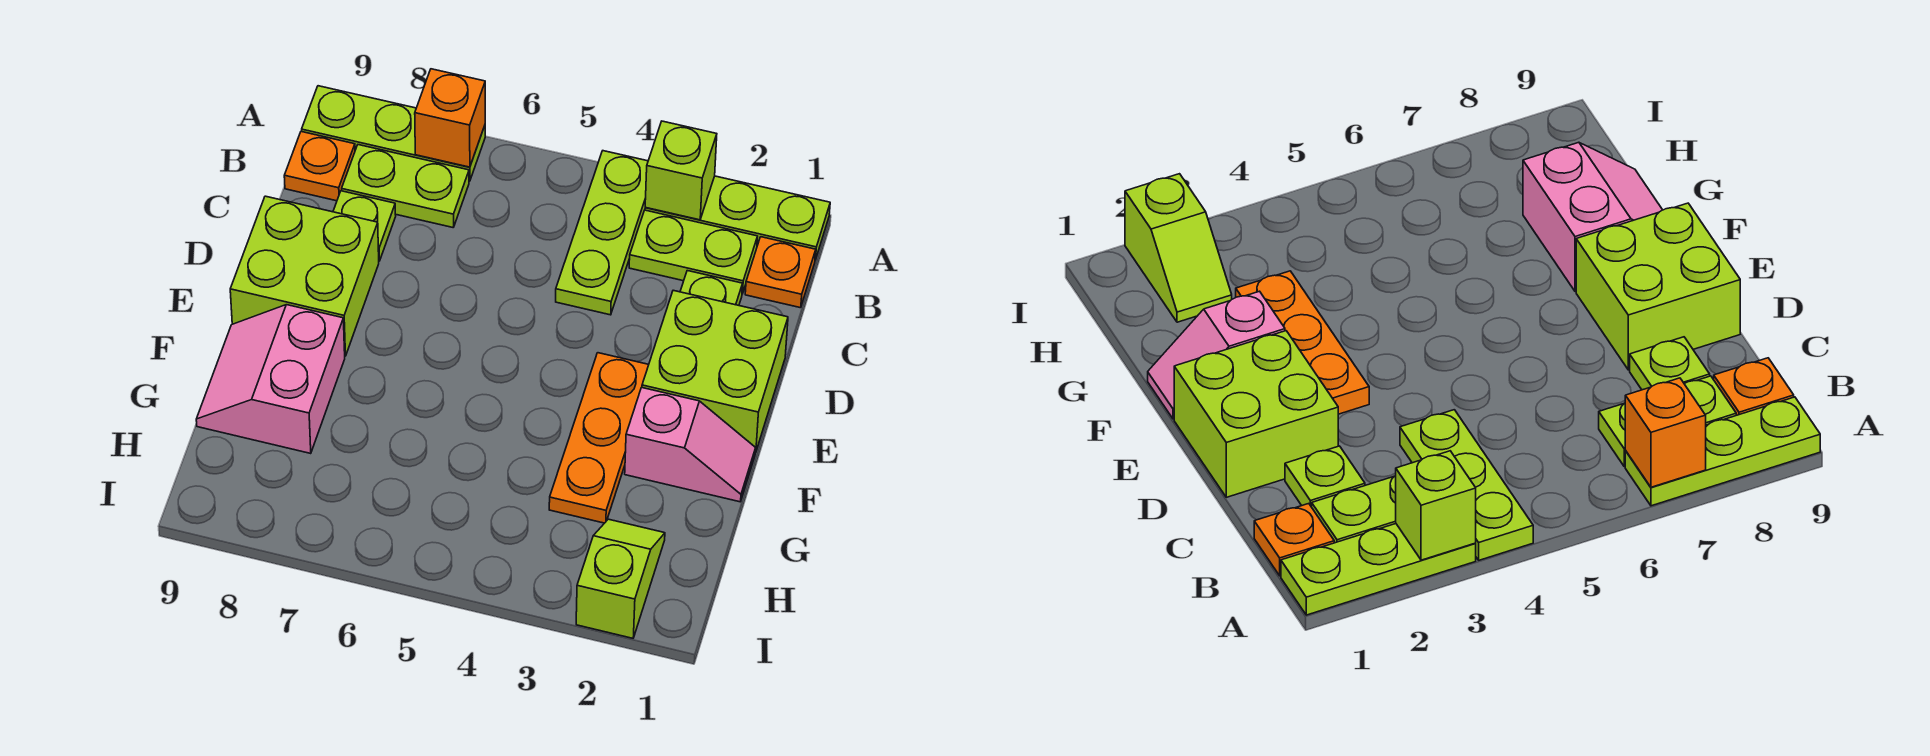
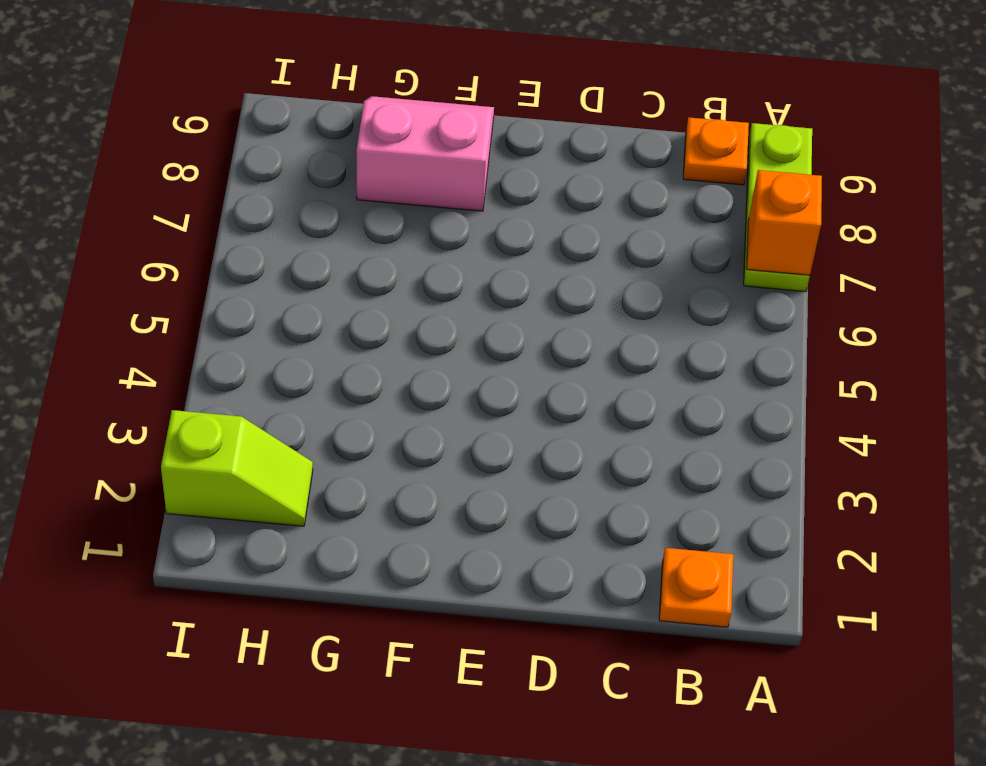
none -> lime 1x3 plate [645,176,830,260]
none -> lime 1x3 plate [556,151,648,315]
none -> lime 1x2 plate [629,210,758,294]

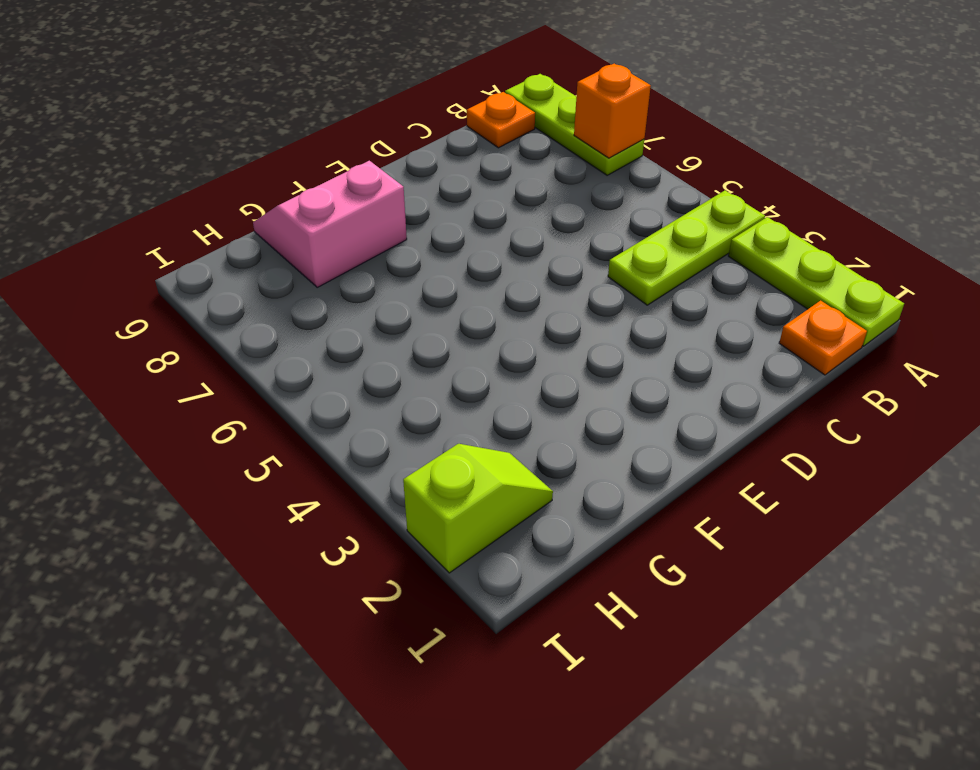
none -> lime 1x2 plate [629,210,758,294]
none -> lime 1x2 plate [342,145,469,227]
none -> lime 1x1 plate [680,271,743,305]

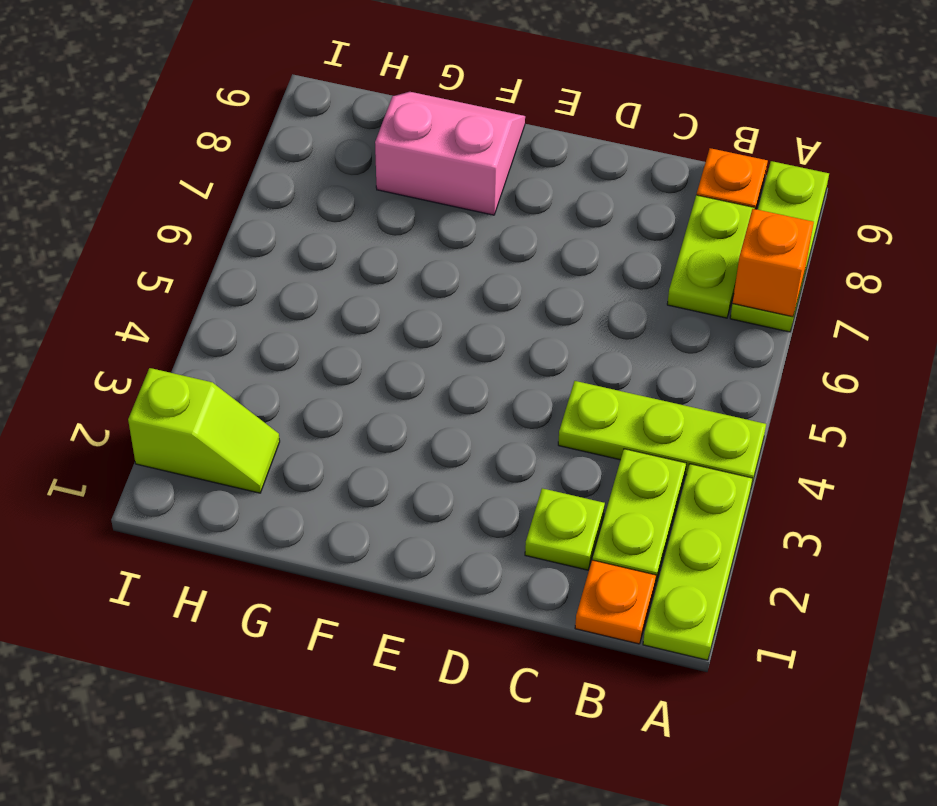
none -> lime 1x1 plate [333,191,396,261]
none -> lime 2x2 brick [642,290,788,453]
none -> lime 2x2 brick [230,196,379,356]

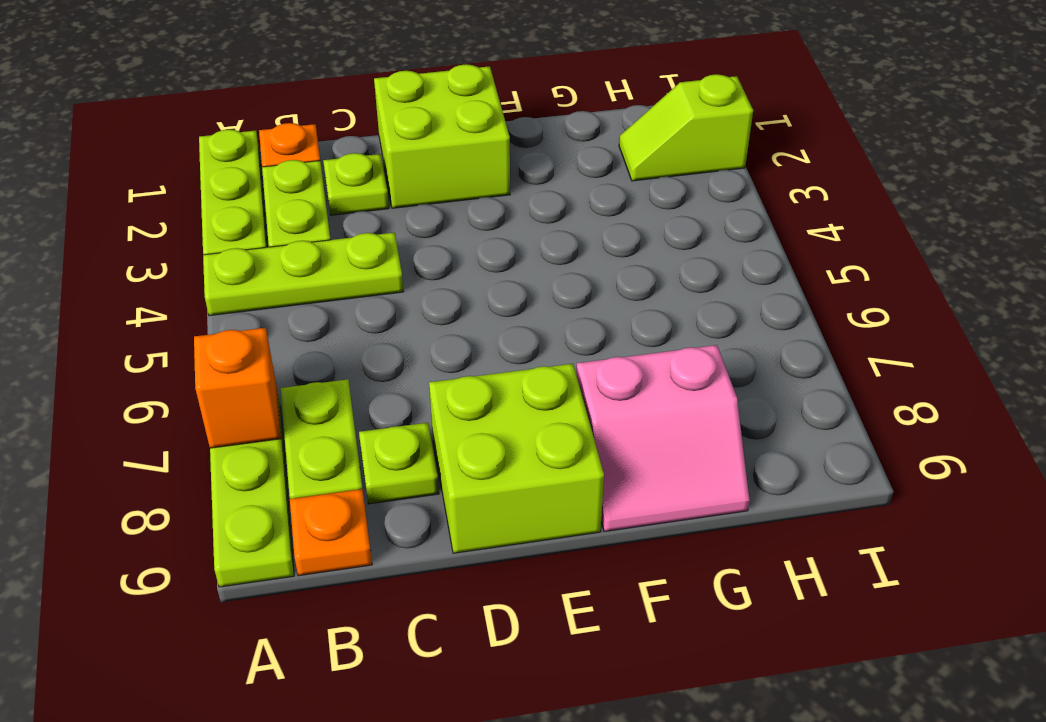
none -> orange 1x3 plate [549,353,649,523]
none -> pink 1x2 slope [625,388,756,502]
none -> lime 1x1 brick [645,121,717,220]

